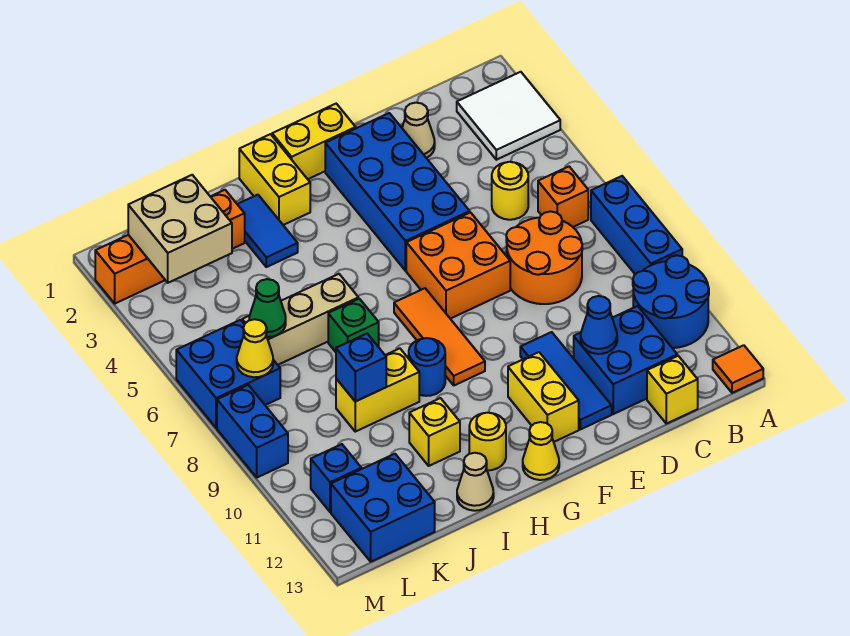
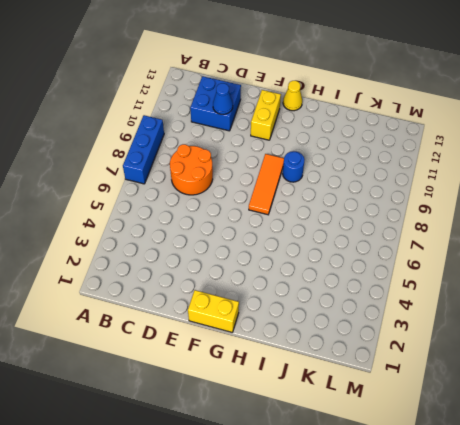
none -> white 2x2 tile [457,72,560,160]
none -> blue 2x2 round brick [633,255,709,348]
none -> orange 1x1 tile [713,345,763,393]
none -> orange 1x1 brick [538,167,588,227]

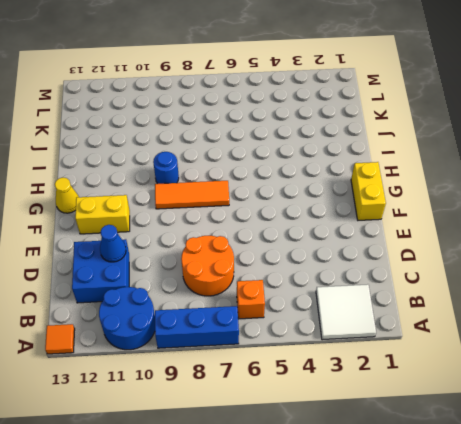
none -> yellow 1x1 round brick [492,162,528,220]
none -> yellow 1x1 brick [647,356,698,424]
none -> tan 1x1 cone [402,103,435,158]
none -> blue 2x4 brick [325,113,470,271]

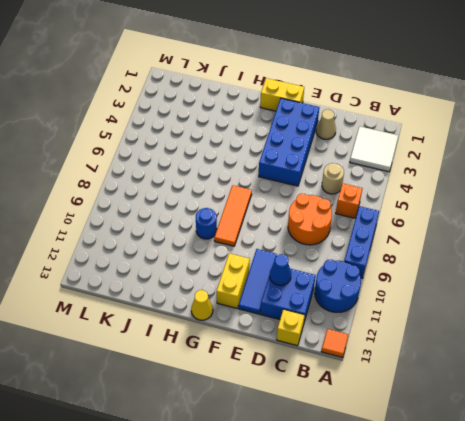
tan 1x1 round brick [322,163,344,194] -> yellow 1x1 round brick [492,162,528,220]
none -> orange 2x2 brick [406,212,510,319]
none -> yellow 1x2 brick [239,134,310,225]
none -> yellow 1x1 round brick [469,413,506,470]
none -> blue 1x2 tile [237,195,298,267]

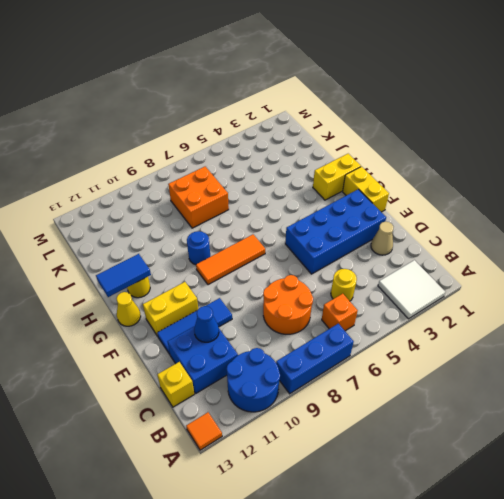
blue 1x2 tile [96,254,151,297] -> blue 1x2 tile moved to [237,195,298,267]
orange 2x2 brick [168,167,229,228] -> orange 2x2 brick moved to [406,212,510,319]
none -> tan 1x3 brick [242,274,358,365]
none -> green 1x1 brick [328,299,379,352]
none -> yellow 1x2 brick [336,348,419,432]
none -> yellow 1x1 brick [409,398,460,466]

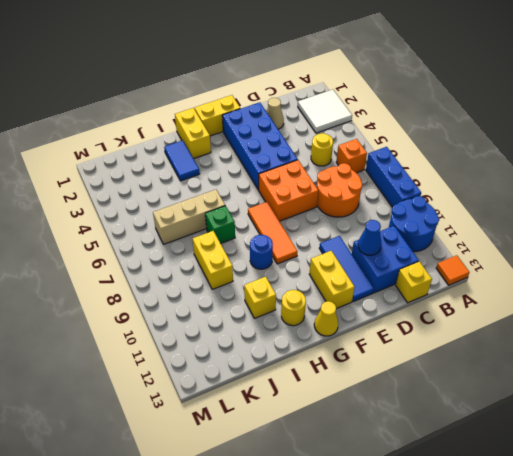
yellow 1x2 brick [193,231,233,289] -> yellow 1x2 brick turned to [336,348,419,432]
none -> tan 1x1 cone [457,453,494,511]
none -> orange 1x4 brick [95,190,245,303]
none -> blue 2x2 brick [331,454,435,562]
none -> blue 2x2 brick [176,320,280,428]

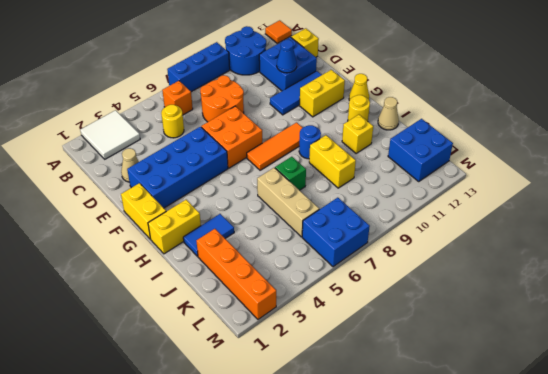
none -> blue 1x1 brick [311,444,361,512]
none -> blue 1x2 brick [217,385,288,478]
none -> blue 1x1 brick [336,334,386,401]
none -> tan 2x2 brick [128,175,232,283]

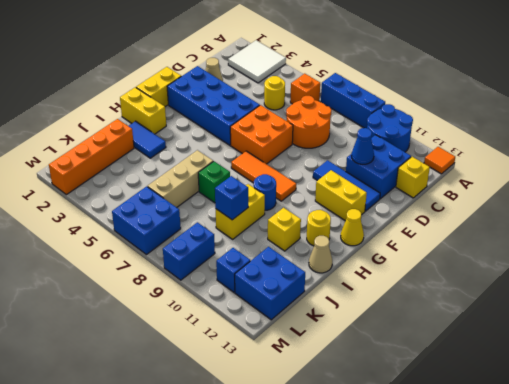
blue 1x2 brick [163,222,215,280] -> blue 1x2 brick turned to [217,385,288,478]
none -> tan 2x2 brick [128,175,232,283]
none -> green 1x1 cone [249,279,286,337]
none -> yellow 1x1 cone [237,319,273,377]

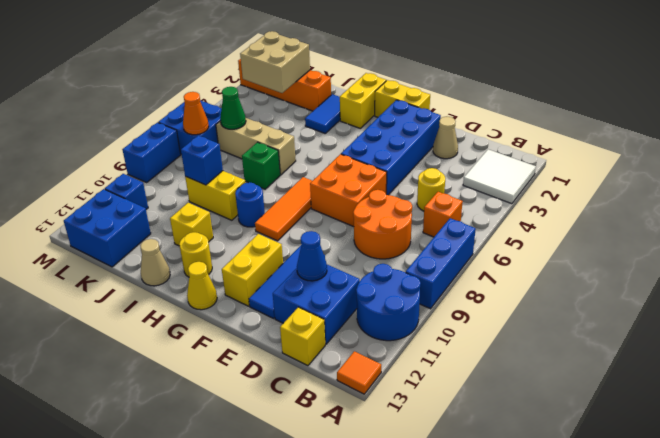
orange 1x1 cone [183,92,209,135] -> yellow 1x1 cone [237,319,273,377]

